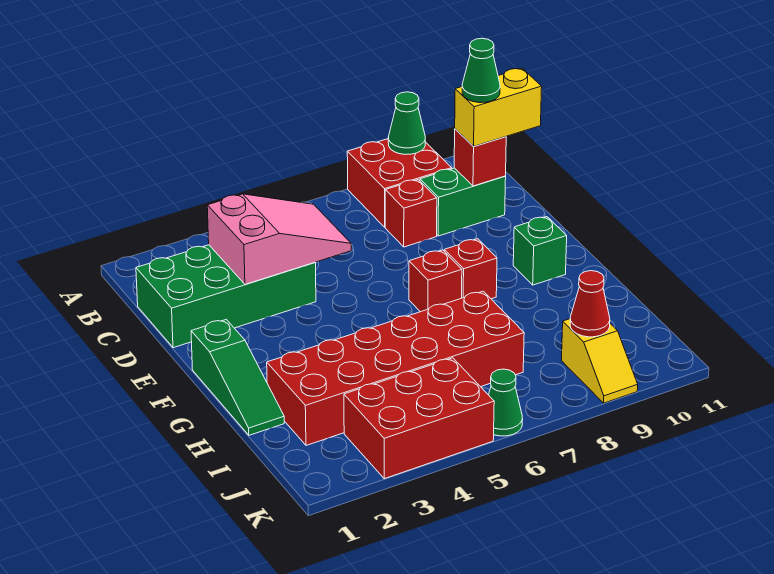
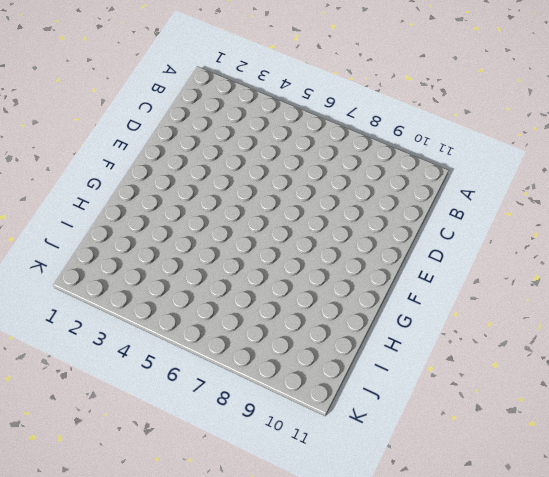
none -> red 2x2 brick [347,139,452,227]
none -> green 2x4 brick [136,245,316,348]
none -> red 1x1 brick [385,180,437,247]

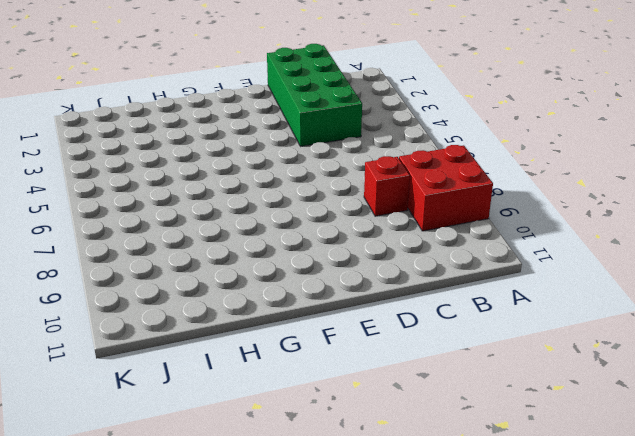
none -> green 1x2 brick [420,168,506,236]
none -> green 1x3 slope [191,319,284,435]
none -> red 1x1 brick [409,250,462,312]

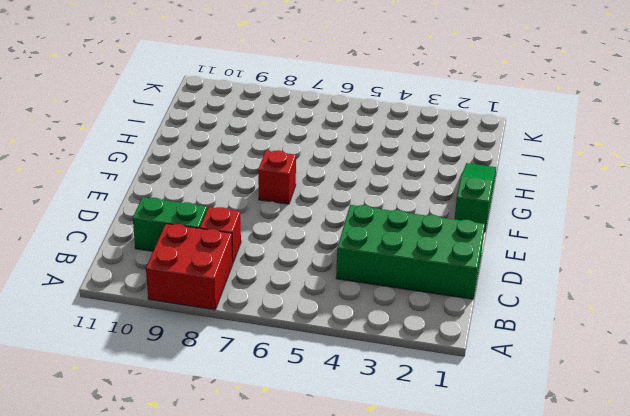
none -> red 1x1 brick [444,239,497,299]
none -> green 1x1 brick [513,217,567,285]
none -> red 2x6 brick [267,291,524,445]

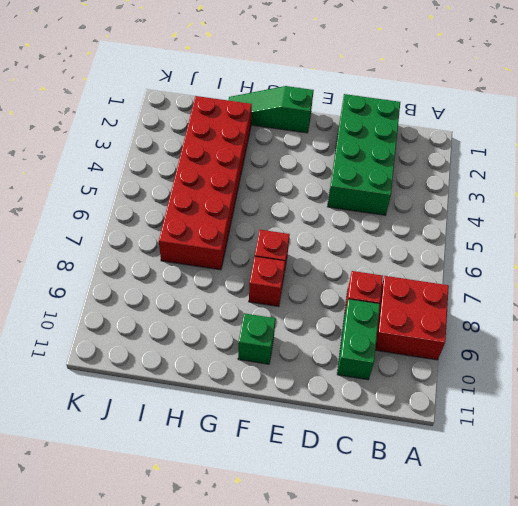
none -> red 2x3 brick [344,358,494,479]
none -> yellow 1x2 slope [561,319,638,403]
none -> green 1x1 cone [489,369,523,436]

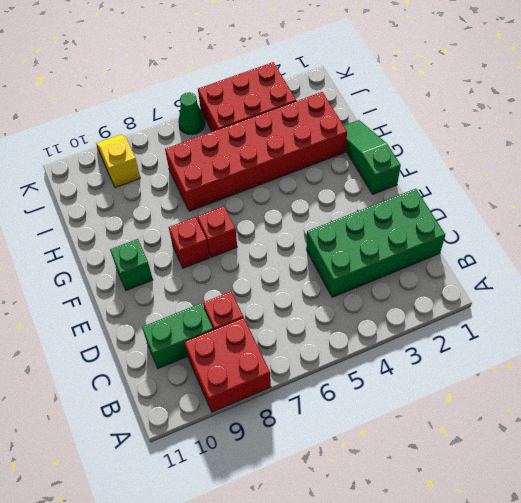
none -> green 1x1 cone [388,92,425,155]
none -> pink 2x3 slope [207,194,351,285]
none -> red 1x1 brick [454,129,506,186]

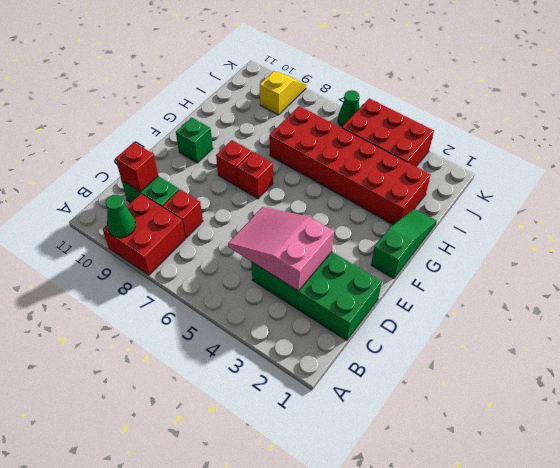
none -> red 1x1 cone [570,271,610,337]
none -> yellow 1x2 brick [455,69,542,146]
none -> green 1x1 cone [462,38,500,103]

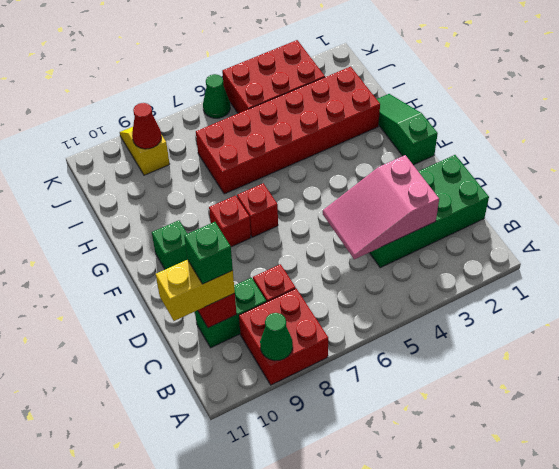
green 1x1 brick [184,222,233,284] -> green 1x1 cone [462,38,500,103]

